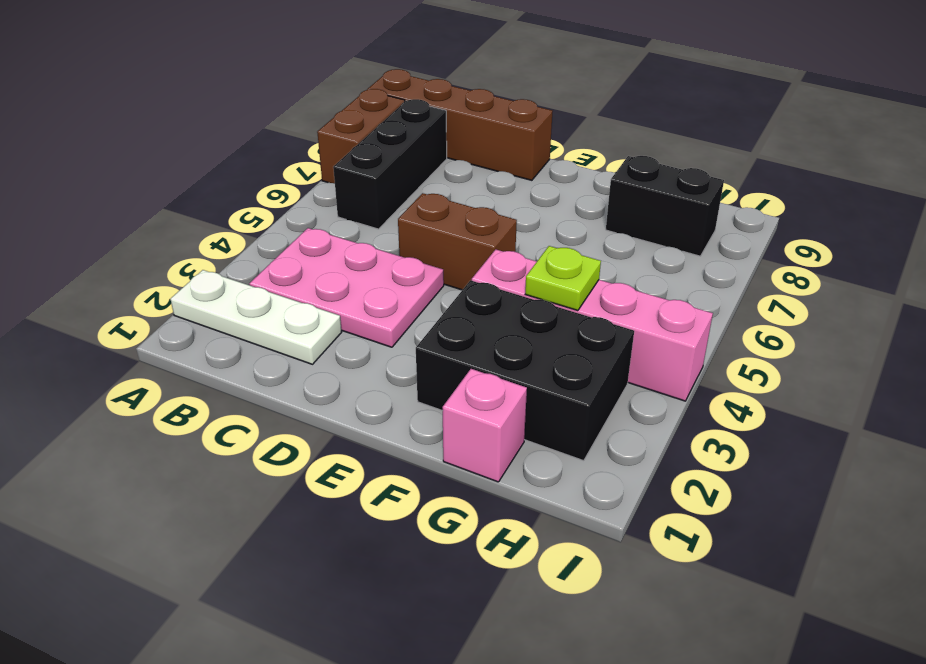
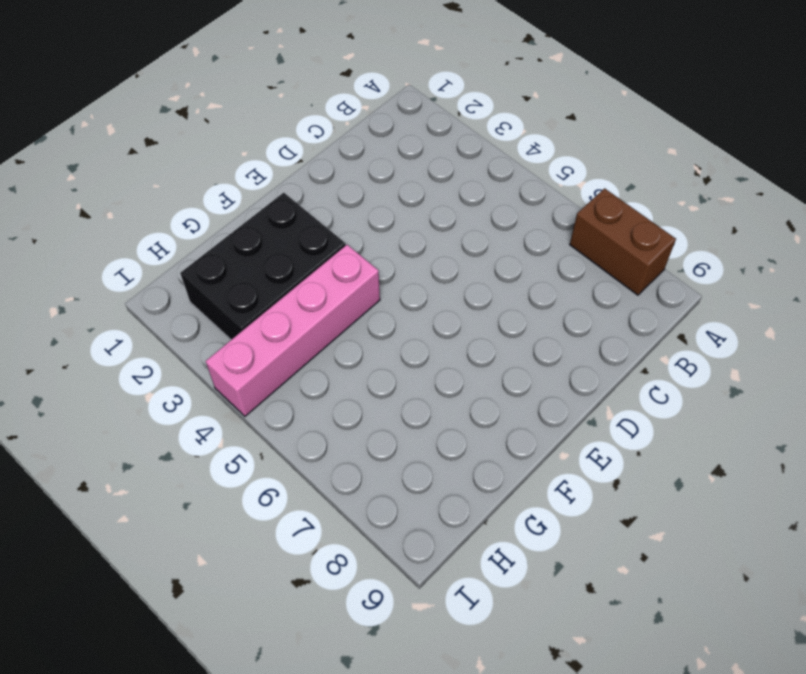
none -> white 1x3 plate [171,270,342,364]
none -> brown 1x4 brick [367,69,553,180]

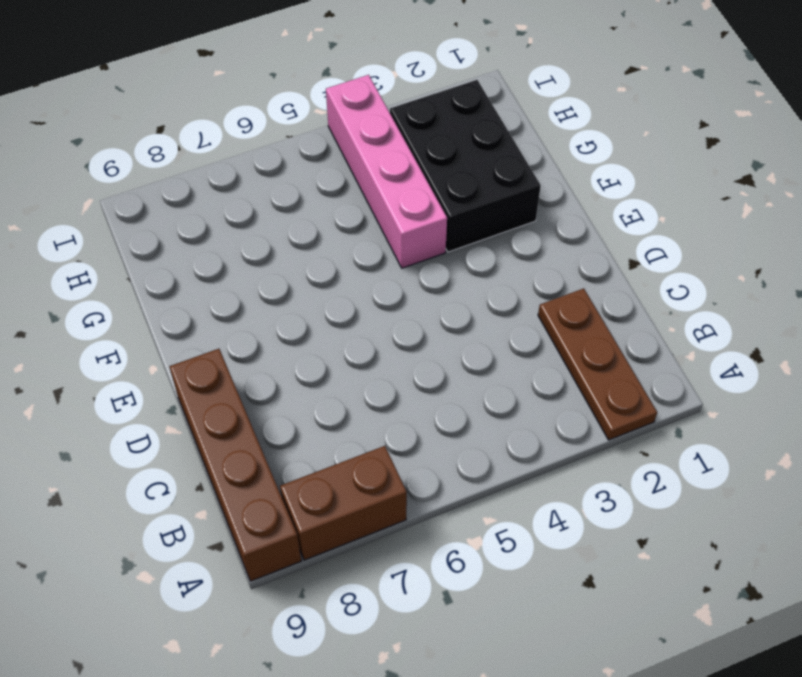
brown 1x3 plate [538,288,657,440] -> white 1x3 plate [171,270,342,364]
none -> pink 2x3 plate [249,228,444,347]
none -> black 1x3 brick [333,99,447,229]

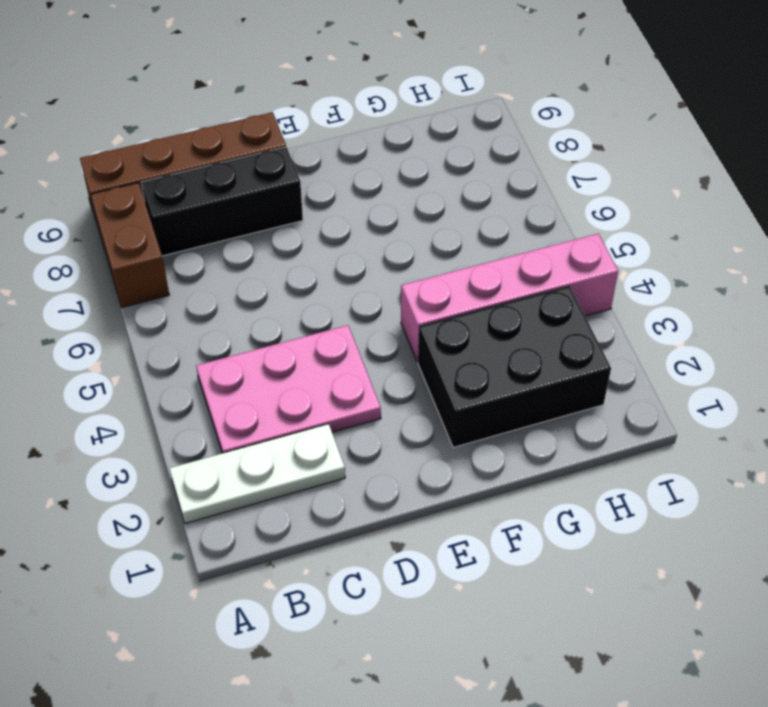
black 1x3 brick [141,147,303,256] -> black 1x3 brick turned to [333,99,447,229]
none -> brown 1x2 brick [398,193,517,290]
none -> pink 1x1 brick [443,369,527,482]

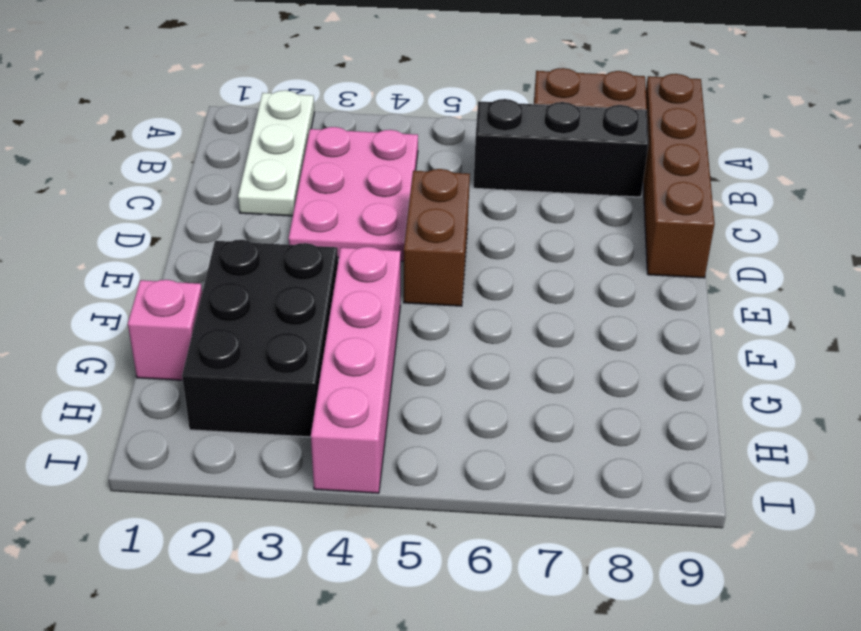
none -> black 1x2 brick [606,156,724,256]
none -> lime 1x1 plate [525,246,601,311]

